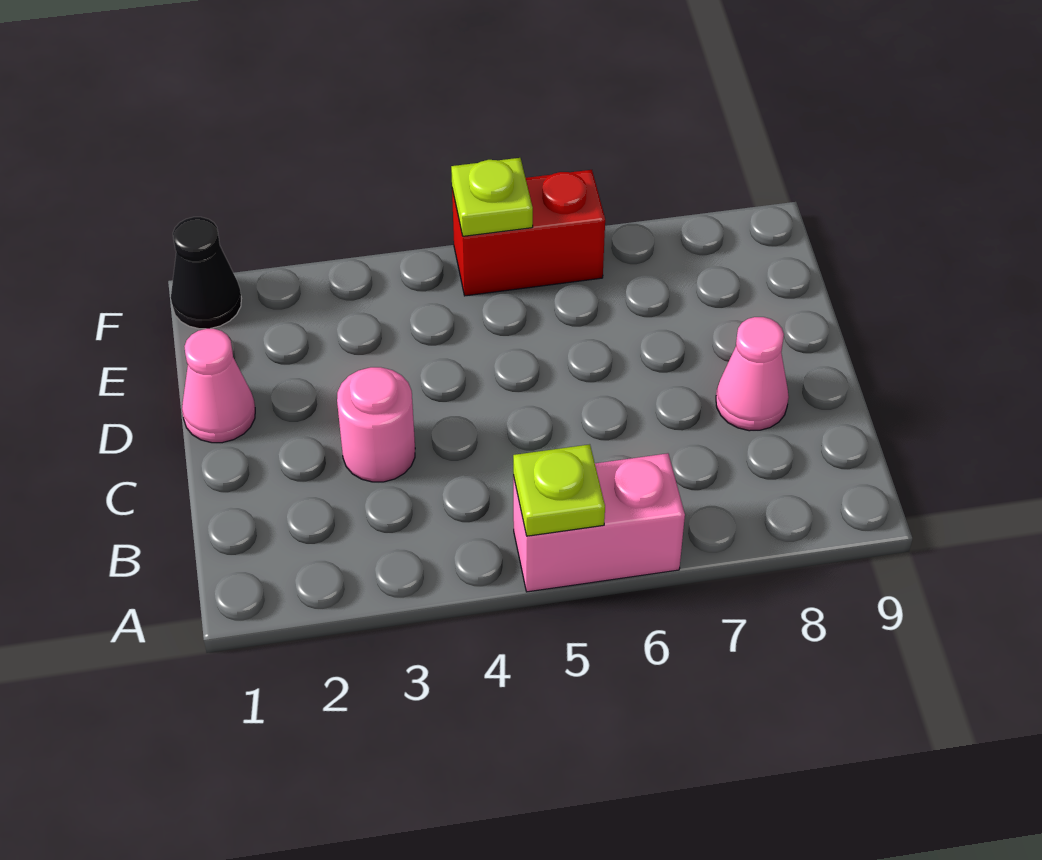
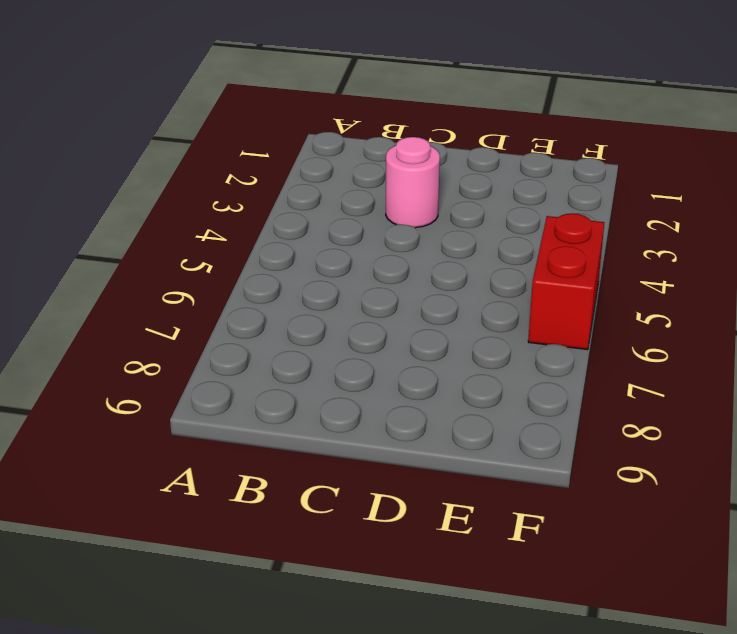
none -> pink 1x2 brick [513,453,685,592]
none -> pink 1x1 cone [716,317,789,431]

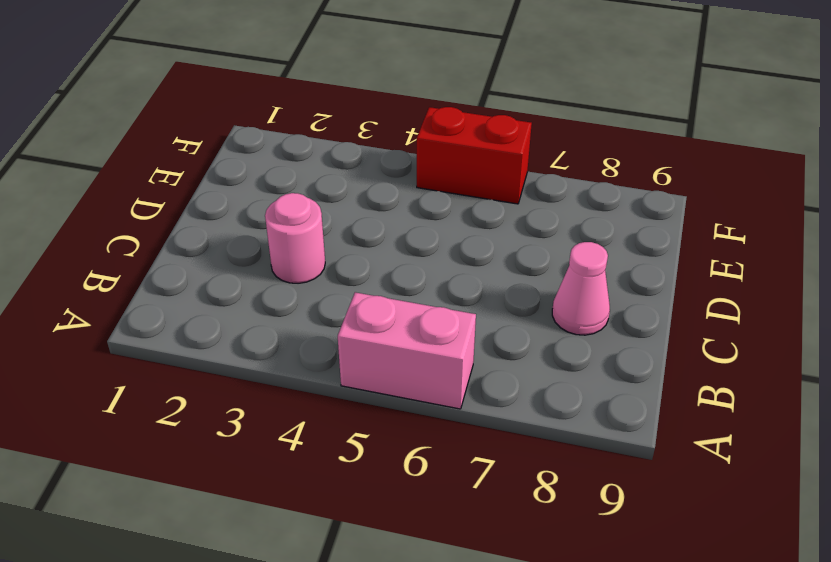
none -> pink 1x1 cone [182,329,255,443]
none -> black 1x1 cone [171,217,241,329]

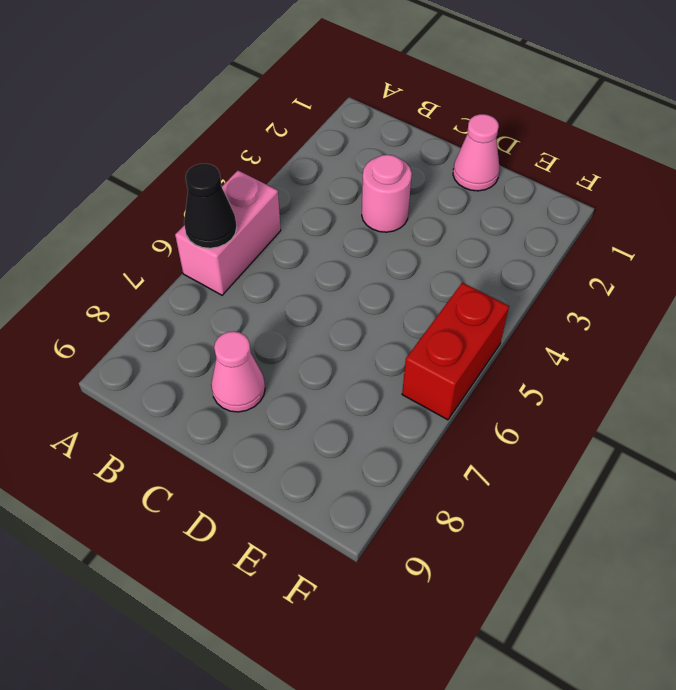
black 1x1 cone [184,164,237,248] -> black 1x1 cone moved to [171,217,241,329]
none -> lime 1x1 plate [513,444,605,536]
none -> lime 1x1 plate [451,158,533,236]

